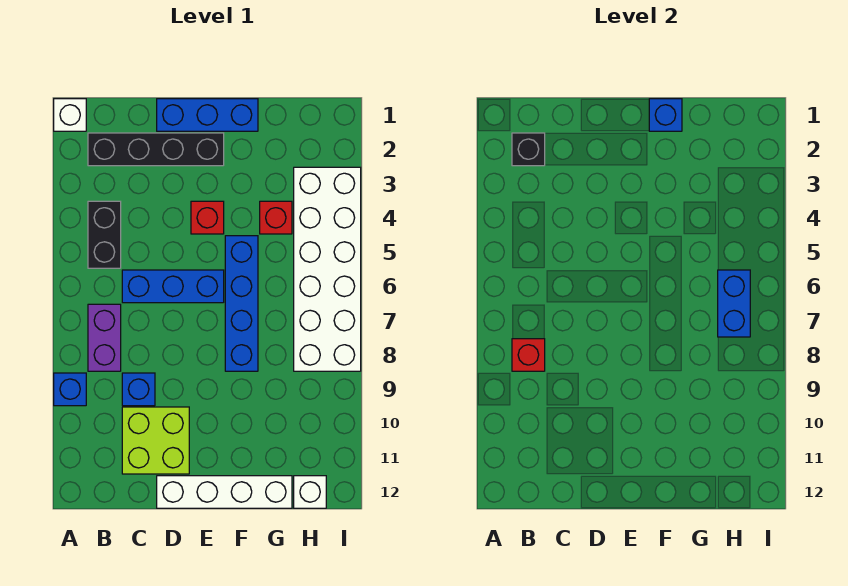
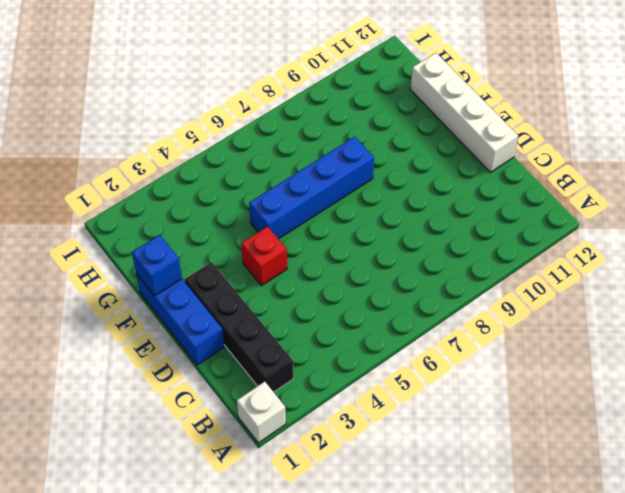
none -> blue 1x1 brick [54,373,86,406]
none -> black 1x2 brick [88,201,121,268]
none -> purple 1x2 brick [88,304,121,371]

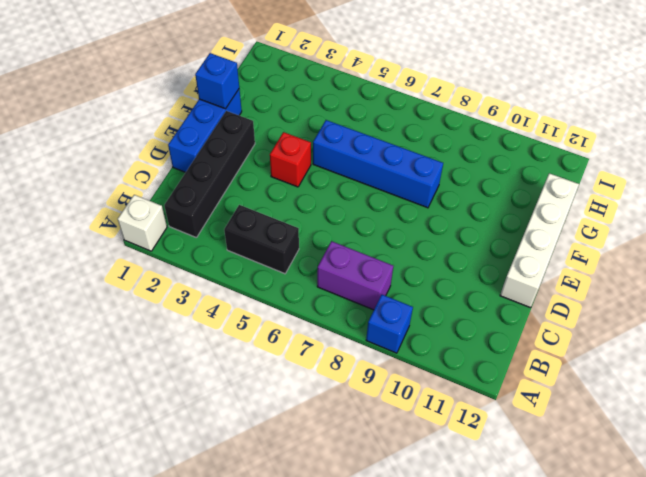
none -> blue 1x3 brick [122,270,224,303]
none -> blue 1x1 brick [122,373,155,406]
none -> lime 2x2 brick [122,407,189,474]

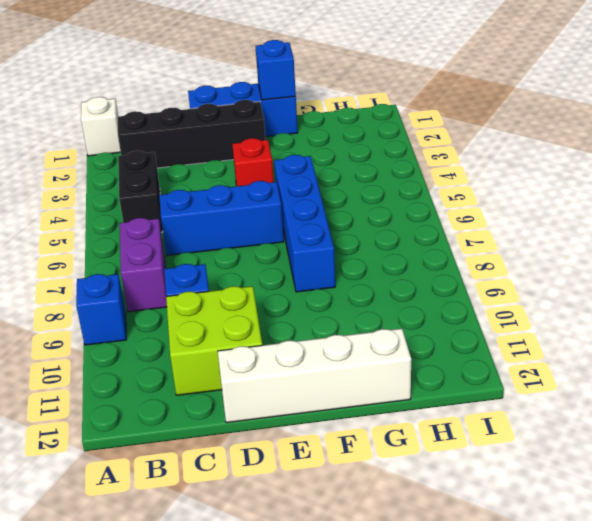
none -> red 1x1 brick [260,201,292,234]
none -> white 2x6 brick [294,167,361,371]
none -> white 1x1 brick [294,476,326,508]

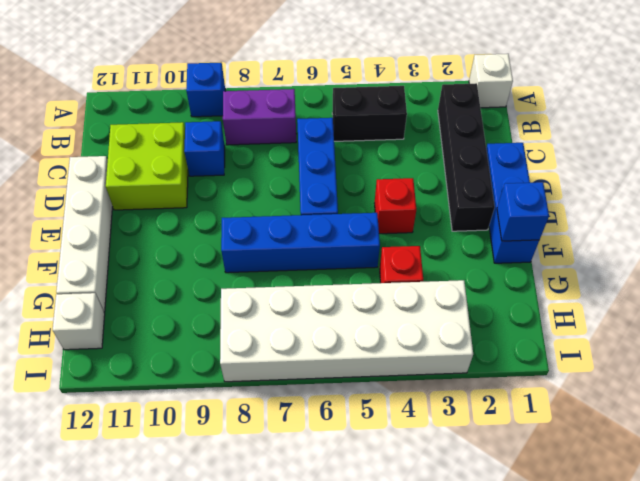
none -> black 1x1 brick [512,133,545,166]
none -> red 1x1 brick [512,339,545,371]
none -> blue 1x2 brick [718,270,750,337]

